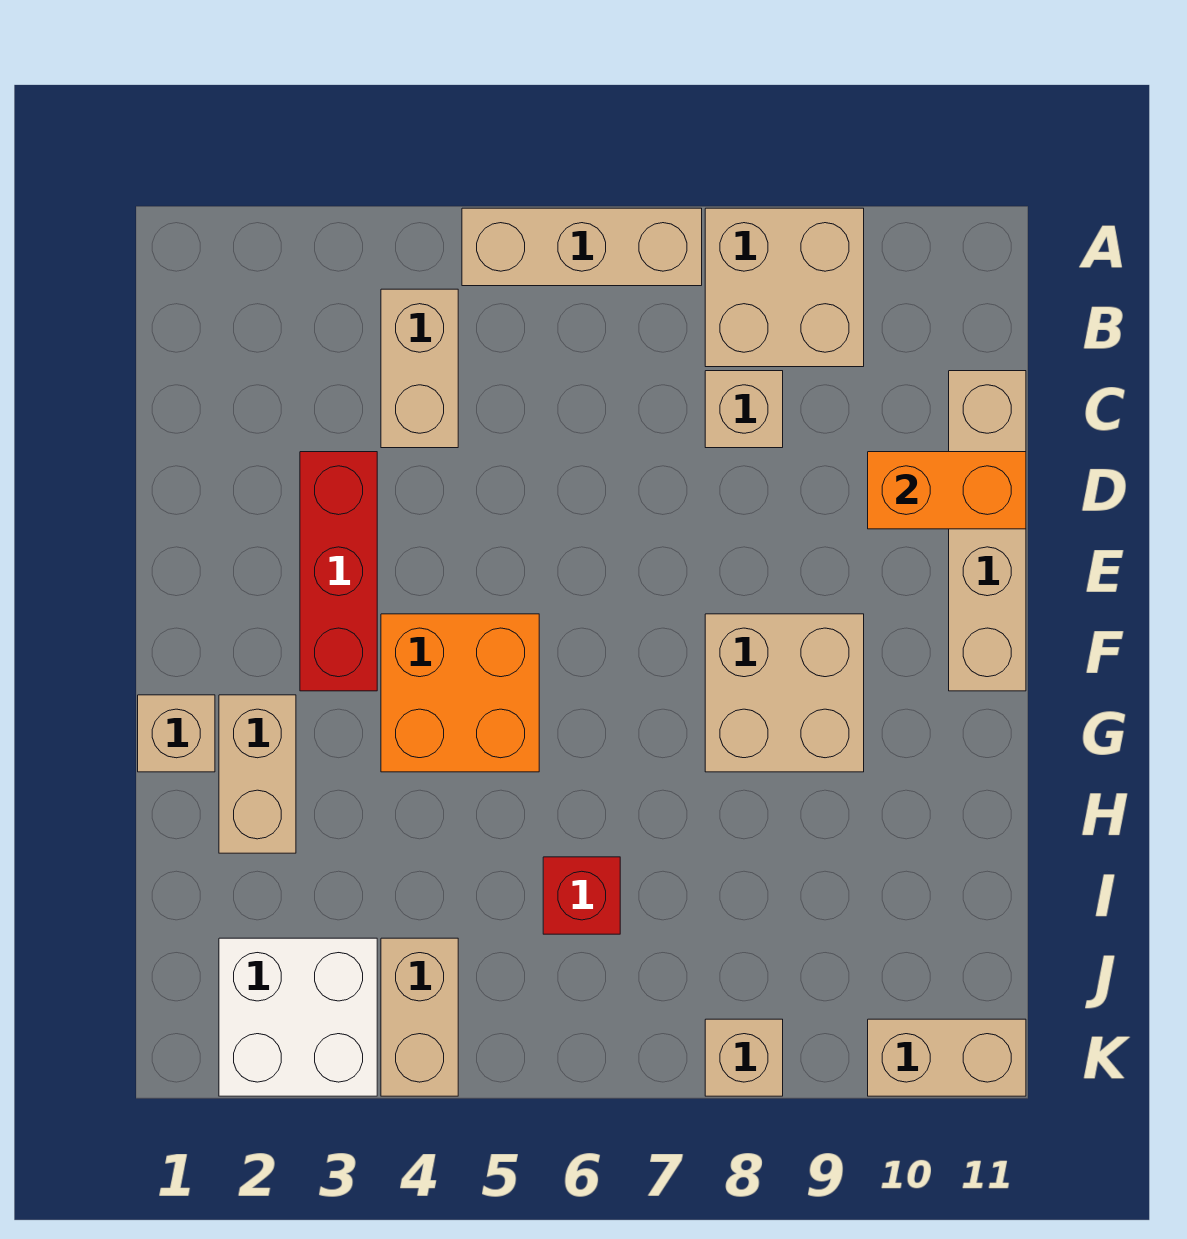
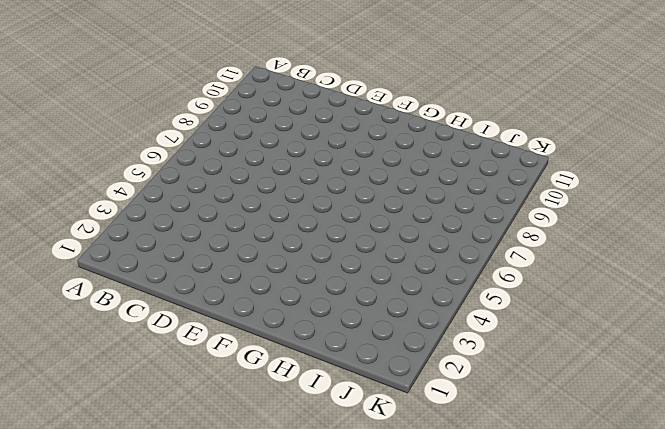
none -> tan 1x3 brick [462,208,702,286]
none -> tan 2x2 brick [705,208,864,367]
none -> tan 1x2 brick [381,289,458,448]

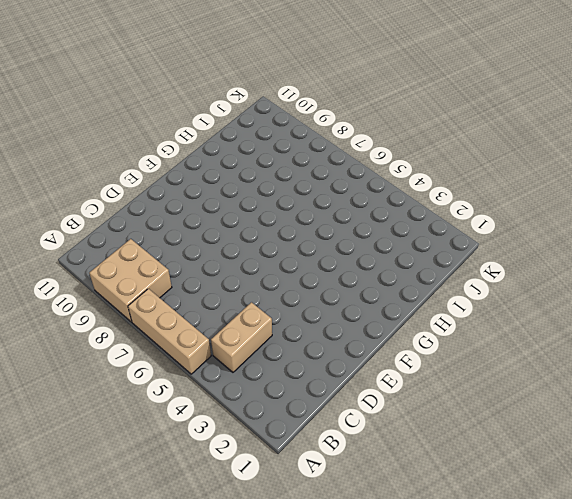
none -> tan 1x1 brick [705,371,783,448]
none -> tan 1x4 brick [949,371,1026,691]
none -> red 1x3 brick [300,452,377,691]

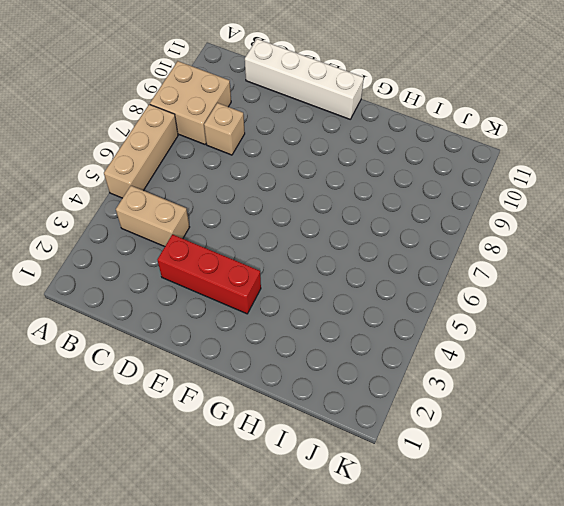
white 1x4 brick [245,39,364,119] -> tan 1x4 brick [949,371,1026,691]
none -> orange 2x2 brick [381,614,539,772]
none -> tan 2x2 brick [705,614,864,772]
none -> tan 1x1 brick [138,695,215,772]

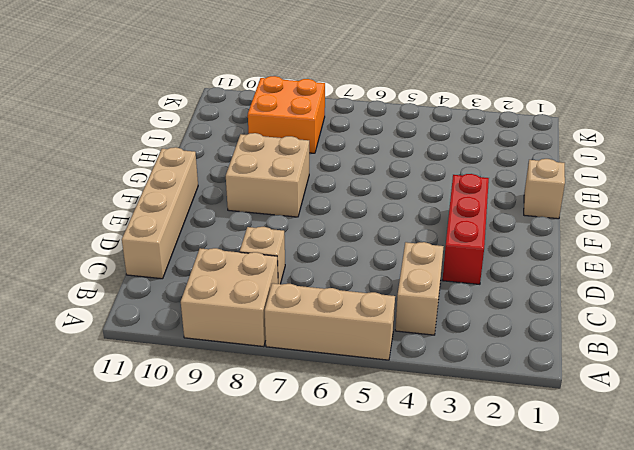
orange 2x2 brick [248,76,325,153] -> orange 2x2 brick moved to [381,614,539,772]
none -> tan 1x2 brick [219,695,296,853]
none -> red 1x1 brick [543,857,620,934]
none -> white 2x2 brick [219,938,377,1096]

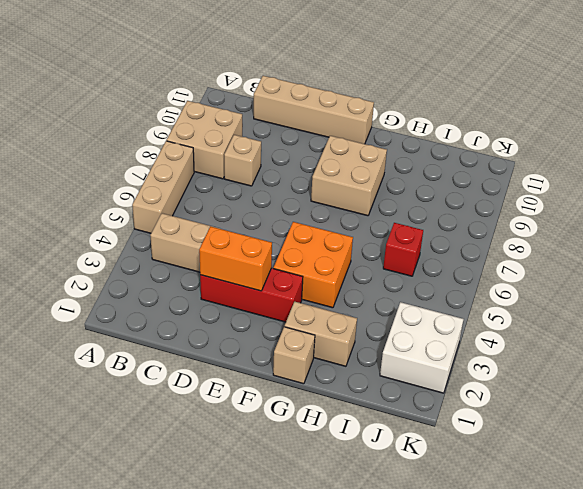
orange 1x2 brick [199,226,272,291] -> orange 1x2 brick turned to [868,452,1026,529]
none -> tan 1x2 brick [381,938,458,1096]
none -> tan 1x1 brick [705,1019,783,1096]
none -> tan 1x2 brick [868,1019,1026,1096]

